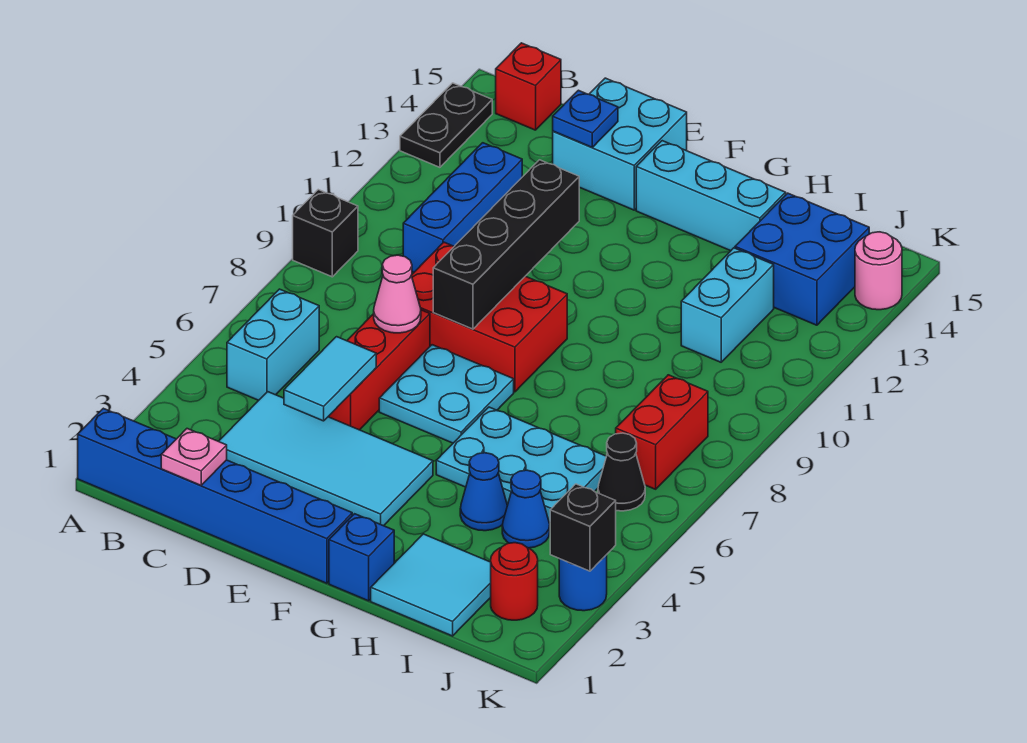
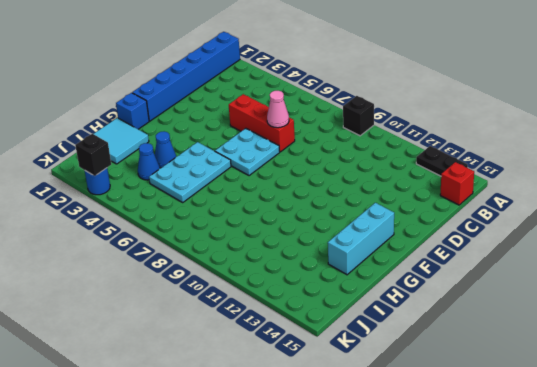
none -> cyan 1x2 brick [227,289,319,400]
none -> cyan 2x4 tile [219,392,433,526]
none -> blue 1x3 brick [403,143,522,272]
none -> red 2x3 brick [411,242,567,392]

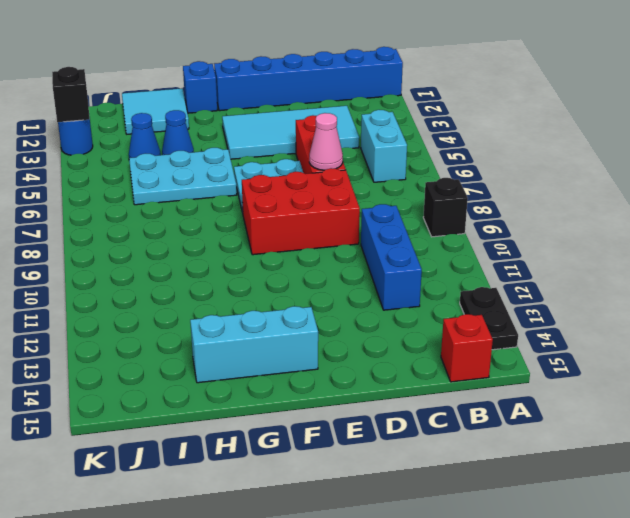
none -> cyan 2x2 brick [553,78,687,210]
none -> cyan 1x2 brick [681,248,774,362]
none -> blue 2x2 brick [735,193,869,325]
none -> red 1x1 round brick [491,543,538,620]

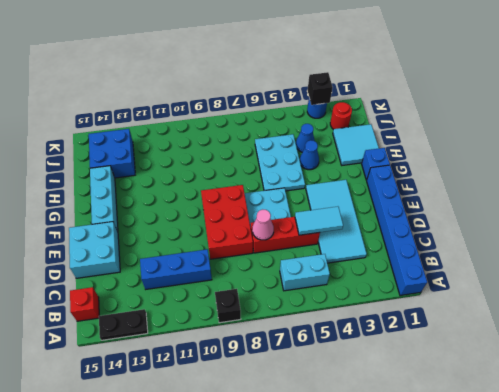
none -> cyan 1x2 brick [681,248,774,362]
none -> black 1x1 cone [598,433,645,511]
none -> red 1x2 brick [616,375,708,489]
none -> pink 1x1 round brick [855,232,902,310]

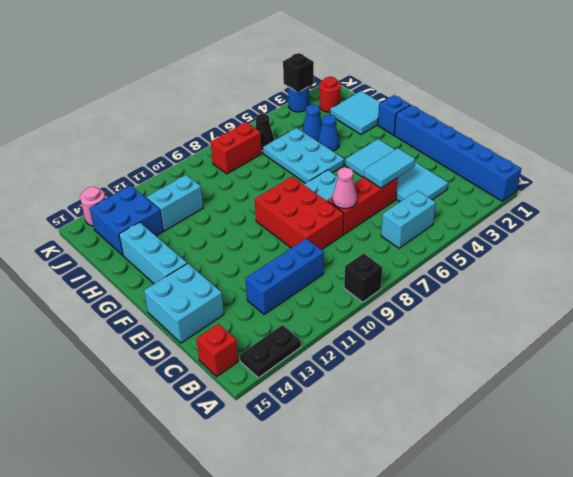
none -> pink 1x1 plate [161,429,227,486]
none -> blue 1x1 plate [553,90,618,147]
none -> black 1x4 brick [433,160,579,329]

